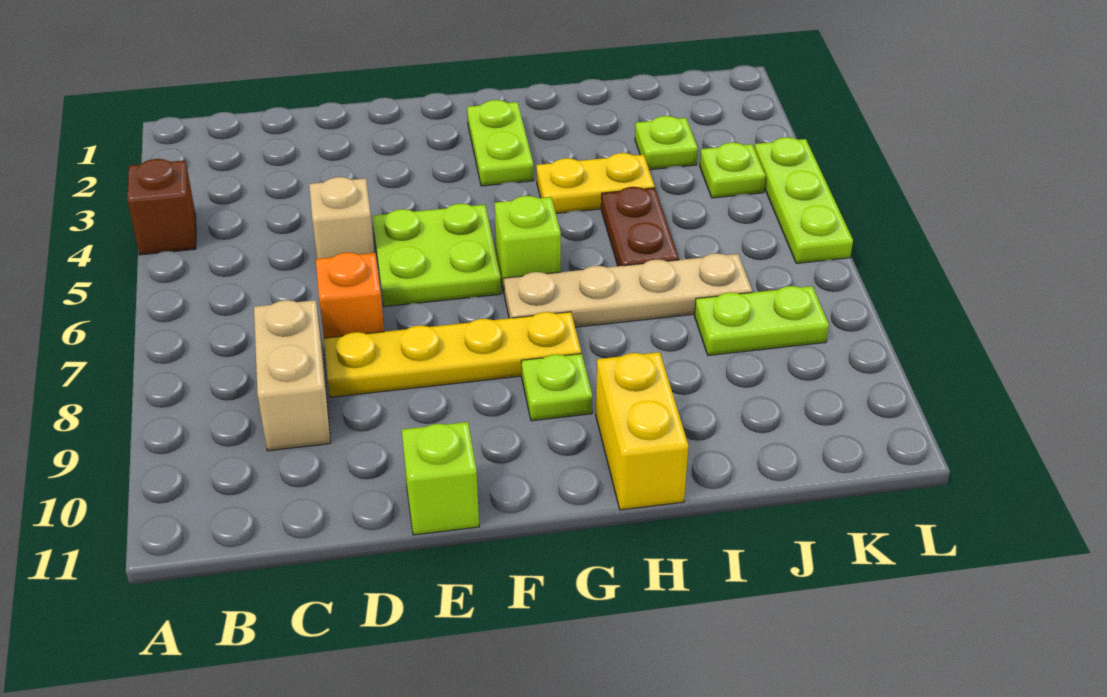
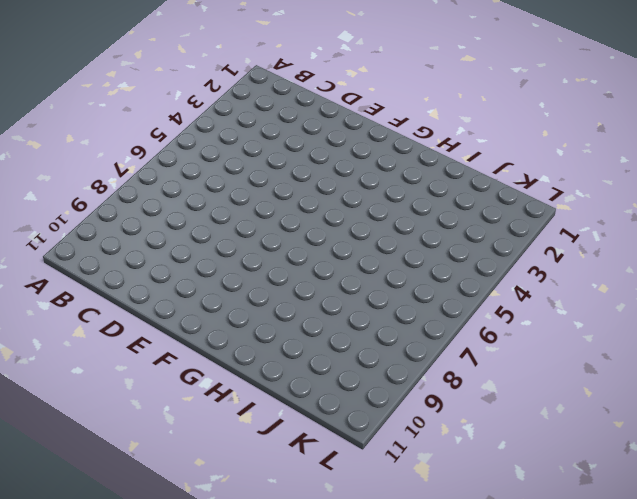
none -> brown 1x1 brick [127,159,196,255]
none -> tan 1x2 brick [254,300,331,451]
none -> tan 1x1 brick [309,177,374,259]

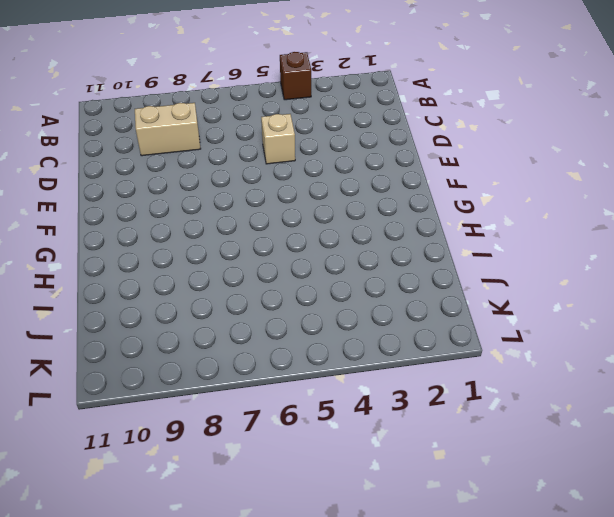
none -> orange 1x1 brick [316,252,384,338]
none -> yellow 1x4 plate [324,312,581,397]
none -> lime 2x2 plate [373,204,501,307]

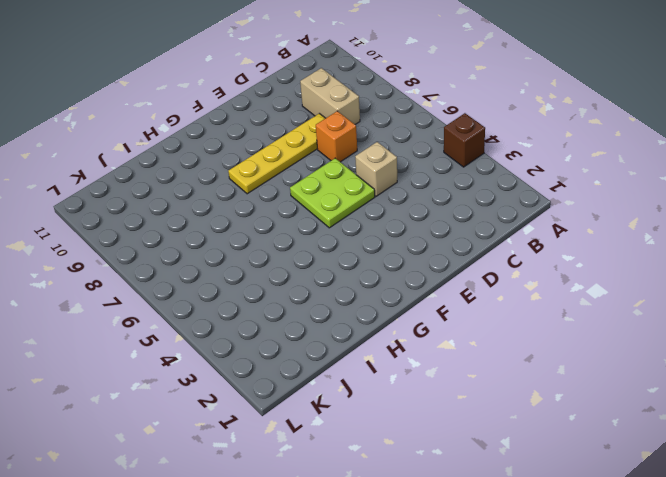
none -> lime 1x1 brick [402,422,479,535]
none -> lime 1x2 plate [467,100,534,186]
none -> lime 1x1 brick [495,196,561,292]

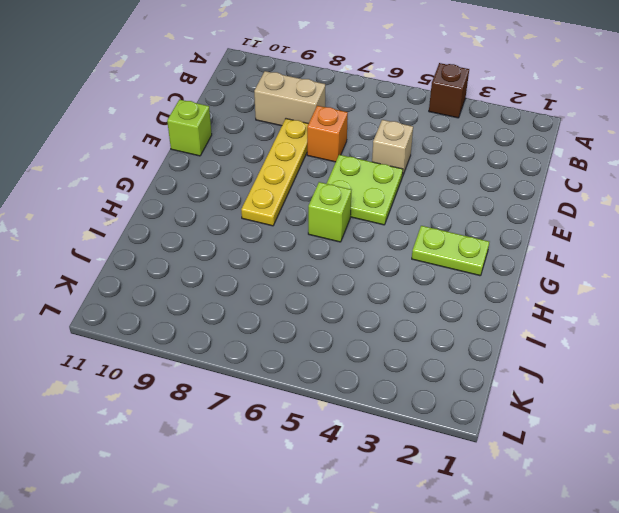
none -> tan 1x4 plate [504,253,752,327]
none -> lime 1x1 plate [521,354,593,421]
none -> yellow 1x2 plate [536,153,655,213]

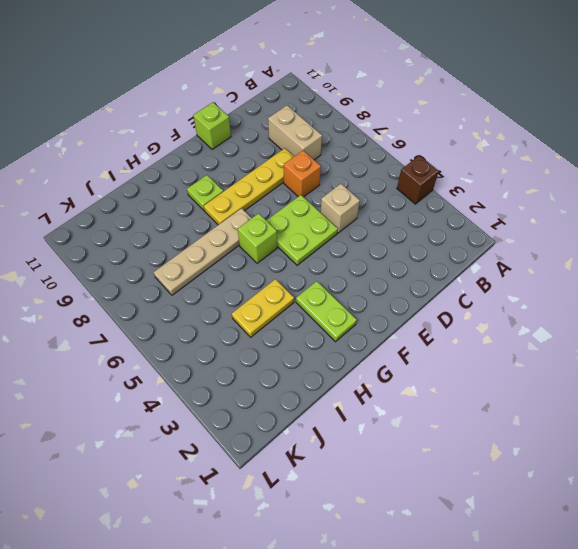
none -> yellow 1x2 brick [596,352,689,510]
none -> brown 1x2 plate [601,187,679,266]
none -> lime 1x1 plate [635,116,698,170]

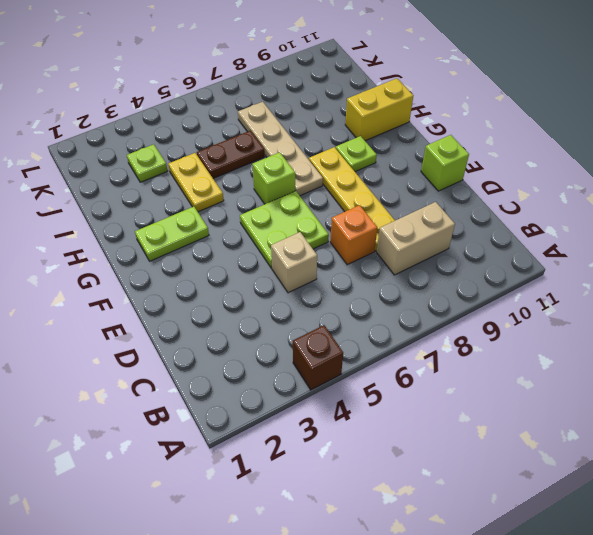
none -> lime 1x2 plate [694,286,829,355]
none -> lime 1x1 plate [700,143,766,198]
none -> lime 1x3 plate [754,137,853,263]

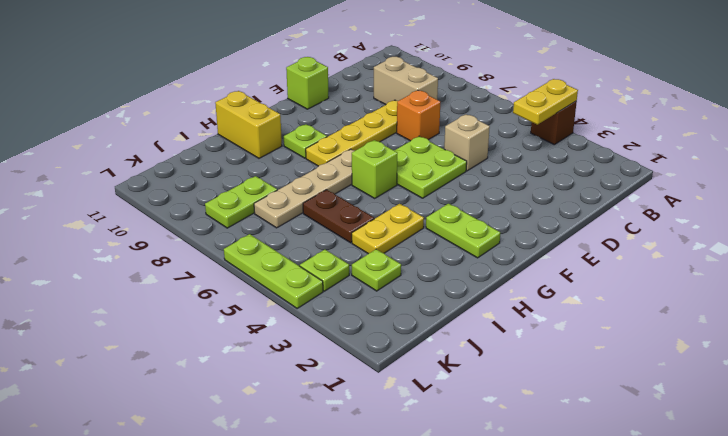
yellow 1x2 plate [513,79,578,125] -> none

